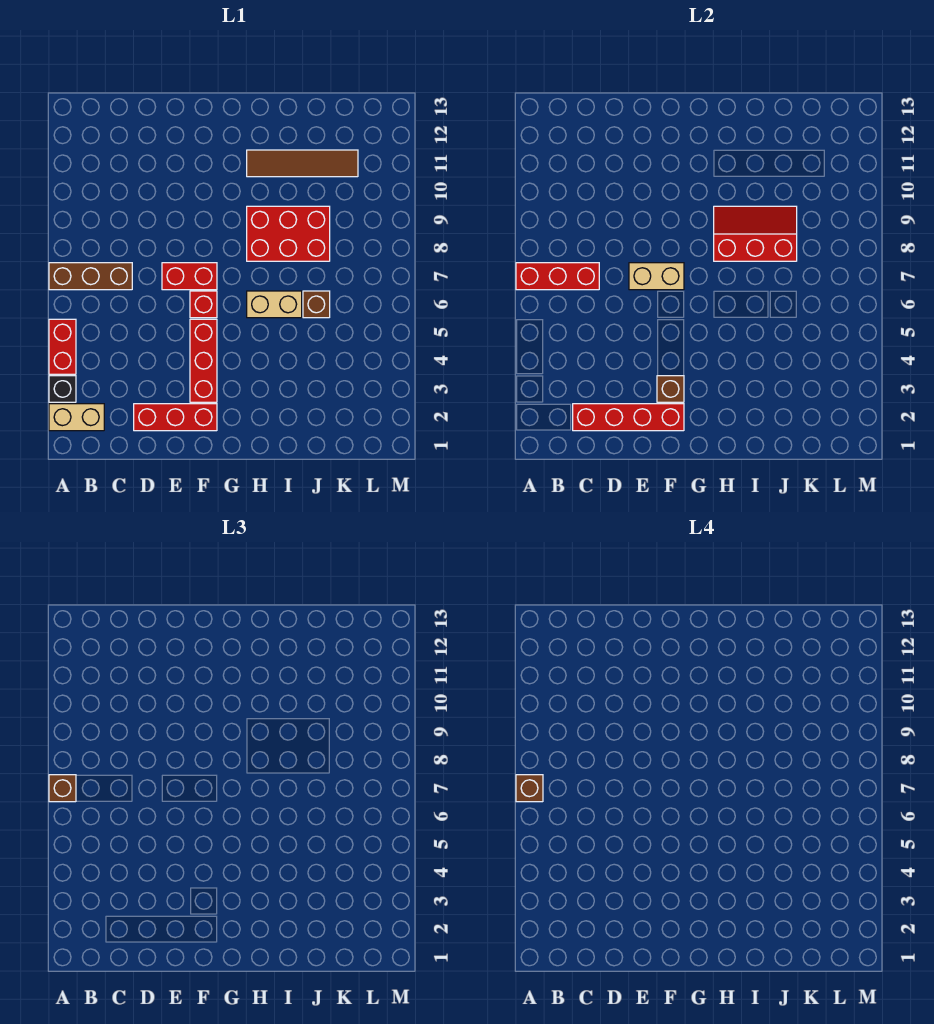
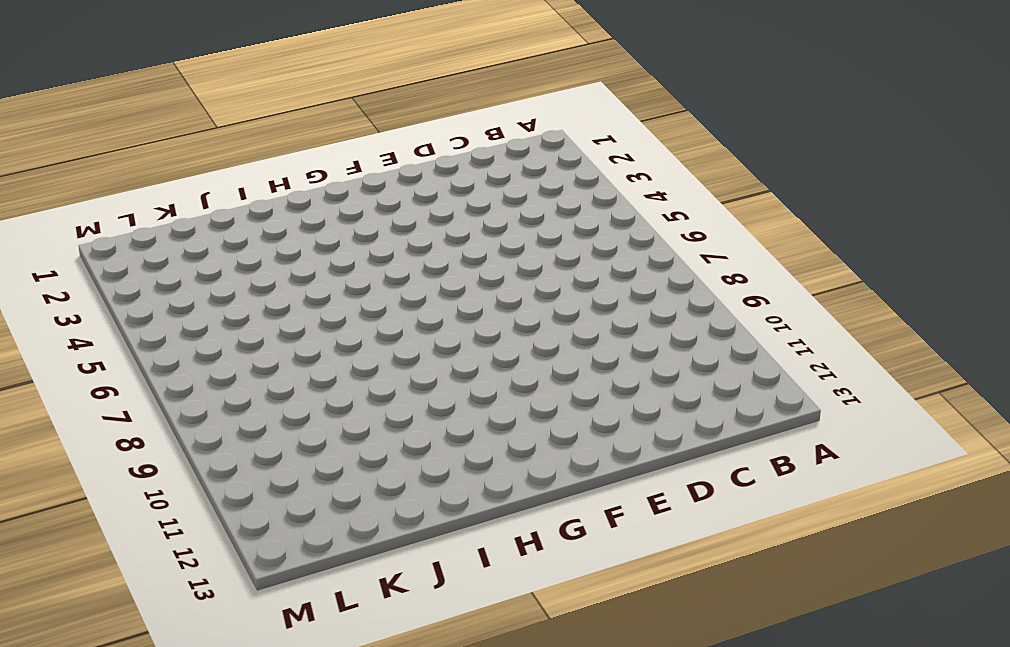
none -> tan 1x2 brick [49,404,104,431]
none -> black 1x1 brick [49,376,76,402]
none -> red 1x2 brick [49,319,76,374]

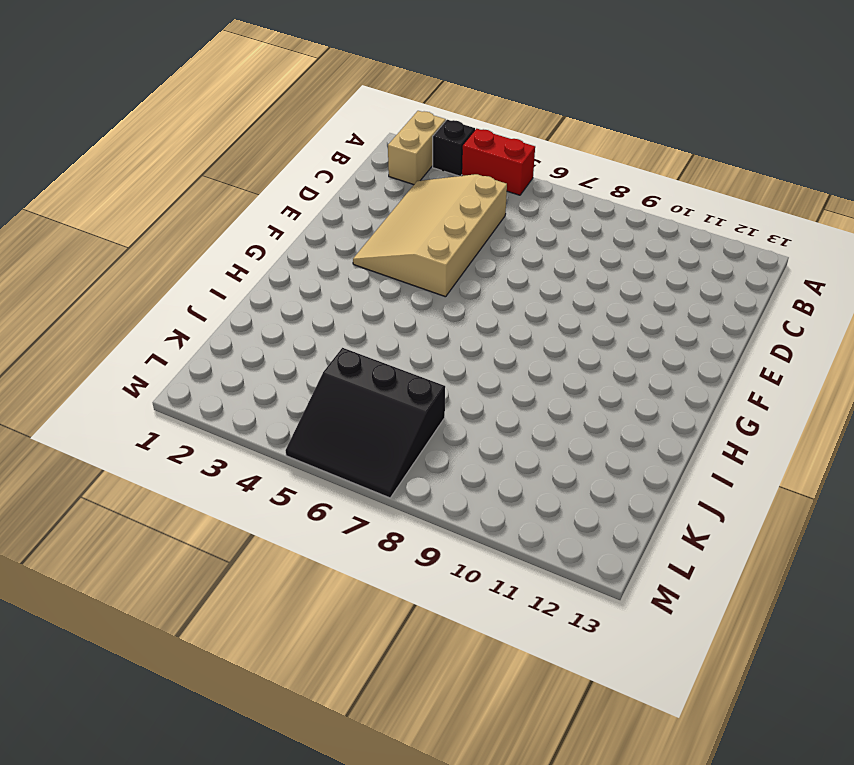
tan 3x4 slope [353,174,507,297] -> red 1x3 brick [190,319,217,402]
black 3x3 slope [285,348,445,498] -> none
none -> brown 1x3 brick [49,263,132,290]
none -> red 1x3 brick [134,404,217,431]
none -> red 1x2 brick [162,263,217,290]

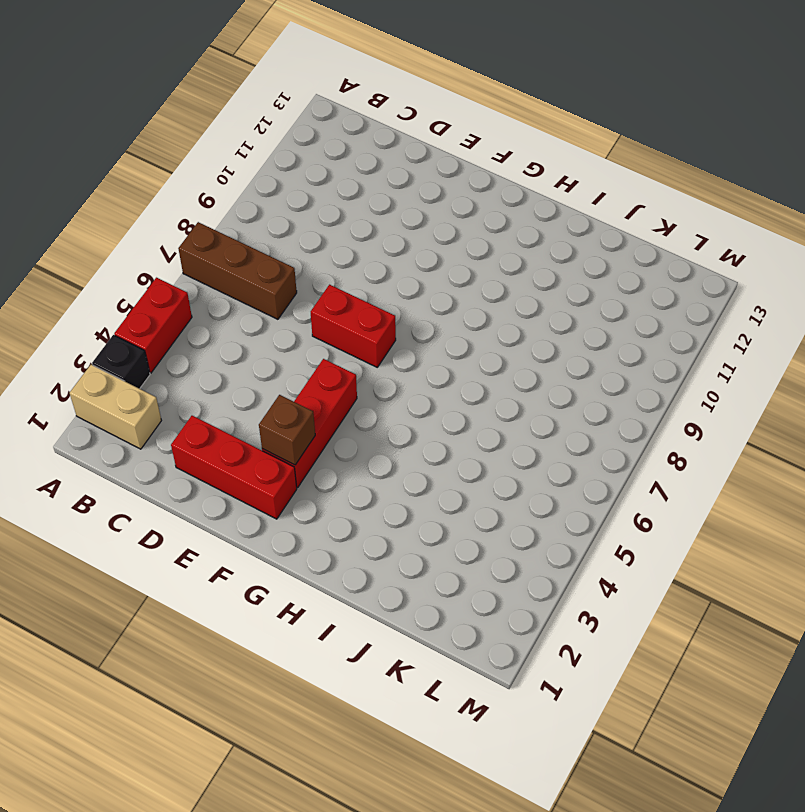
none -> red 1x1 brick [190,291,217,318]
none -> tan 1x2 brick [247,291,302,318]
none -> red 2x3 brick [247,206,330,261]

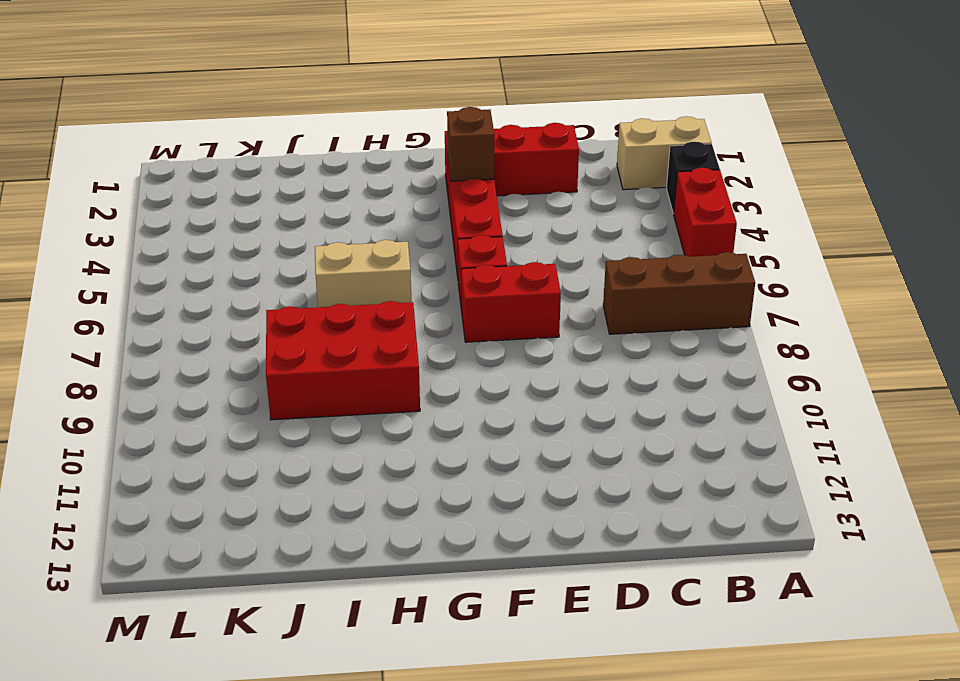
none -> brown 1x4 tile [247,150,358,177]
none -> brown 1x1 brick [303,291,330,318]
none -> red 1x3 brick [516,263,599,290]

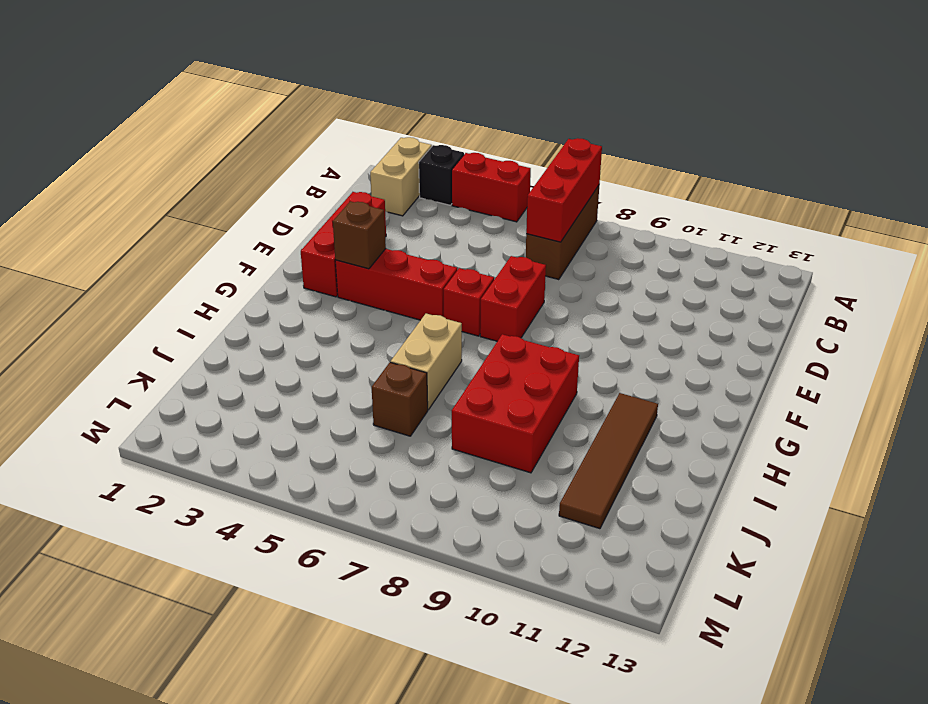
none -> red 1x4 brick [573,404,684,431]
none -> tan 1x2 brick [629,263,684,290]
none -> red 2x3 slope [714,206,797,261]

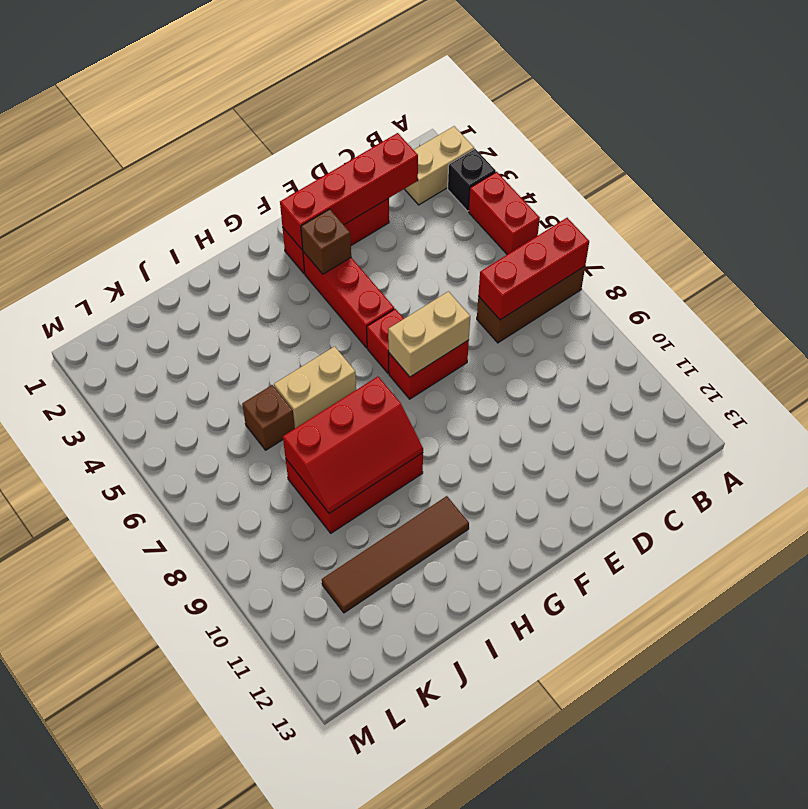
none -> brown 1x1 brick [49,775,76,802]
none -> brown 1x1 brick [516,775,543,802]

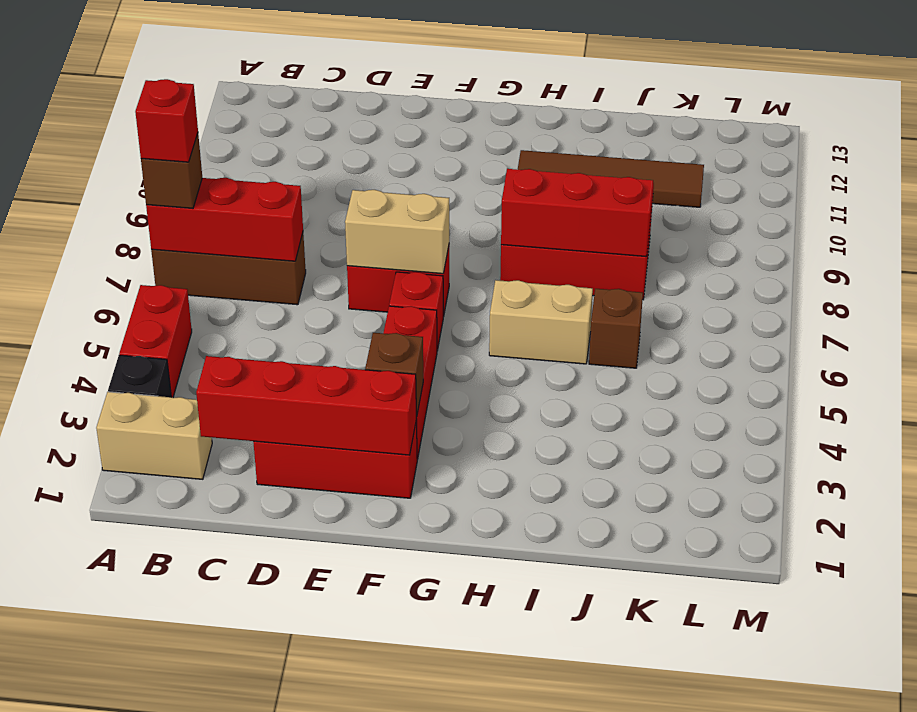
red 1x1 brick [135,79,198,162] -> brown 1x1 brick [516,775,543,802]

